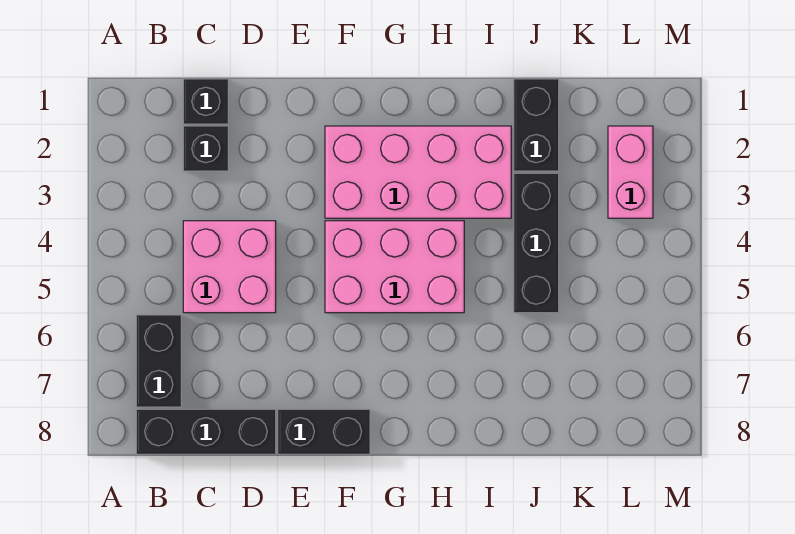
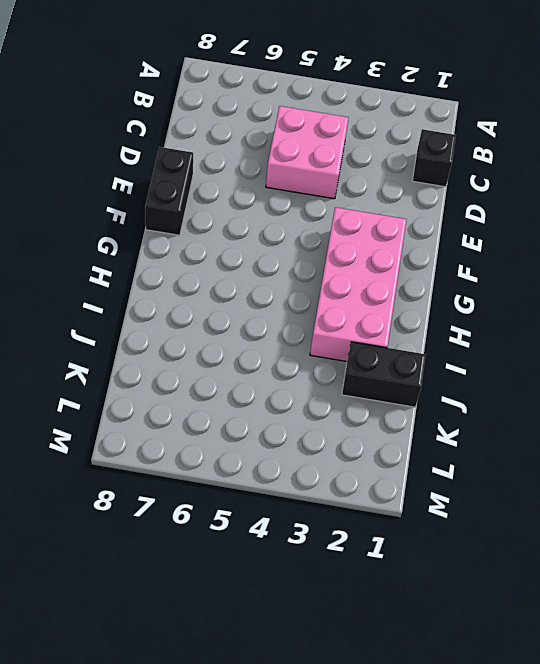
none -> black 1x2 brick [136,315,181,407]
none -> black 1x3 brick [136,409,276,454]

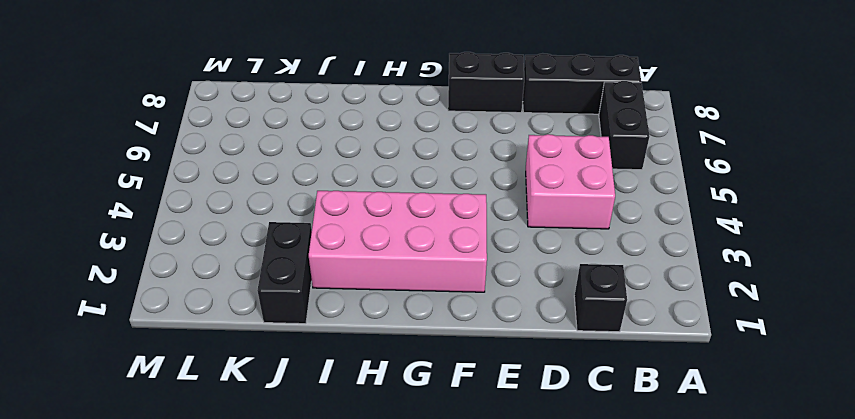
none -> black 1x1 brick [183,126,228,171]
none -> pink 2x3 brick [325,221,464,313]

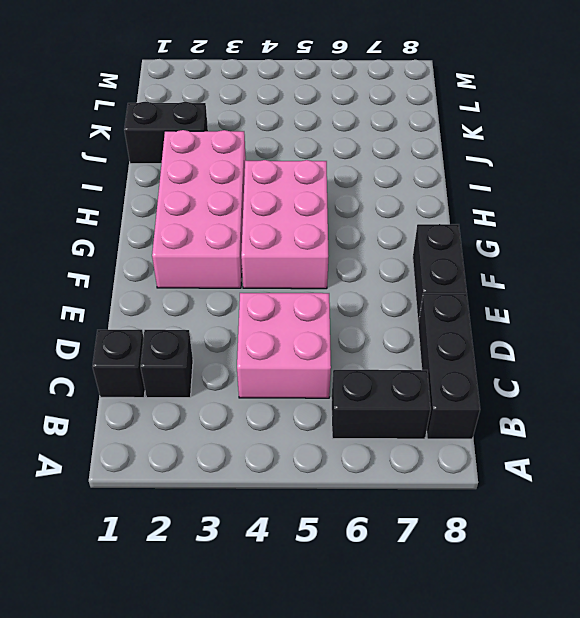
none -> black 1x3 brick [514,173,559,313]
none -> pink 1x2 brick [608,126,653,218]

